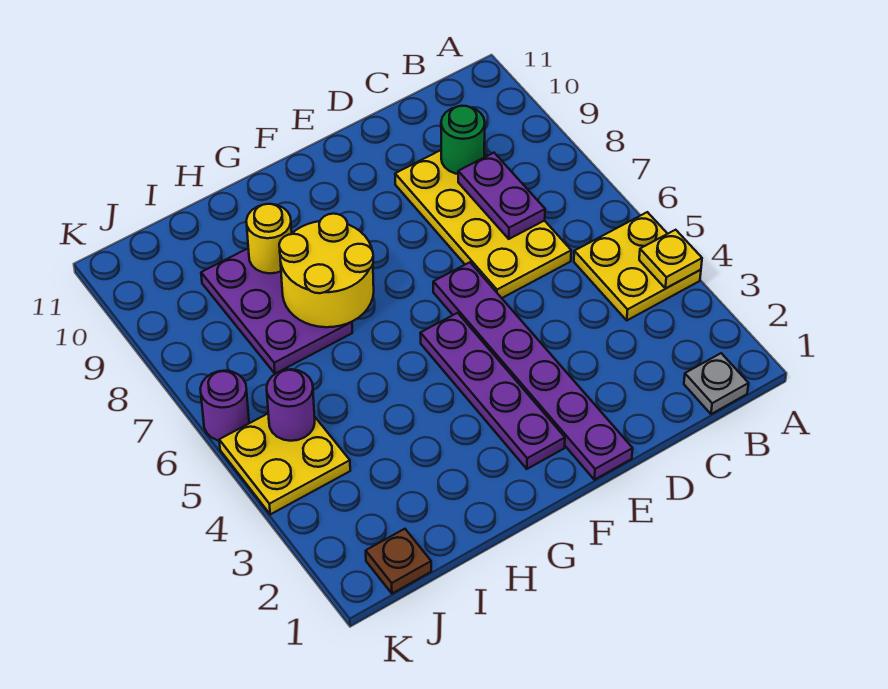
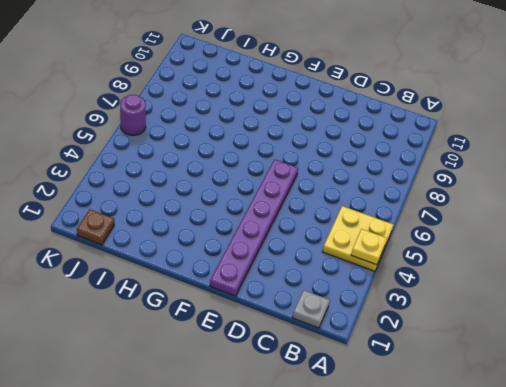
none -> yellow 2x4 plate [395,150,571,298]
none -> purple 1x4 plate [420,313,565,469]
none -> purple 2x3 plate [201,249,352,374]

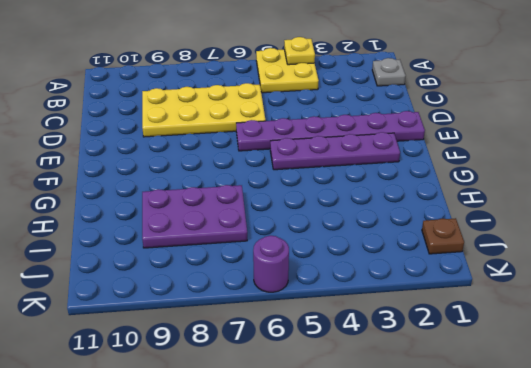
none -> yellow 2x2 plate [219,414,350,514]
none -> purple 1x2 plate [458,153,545,239]
none -> green 1x1 round brick [441,106,485,174]

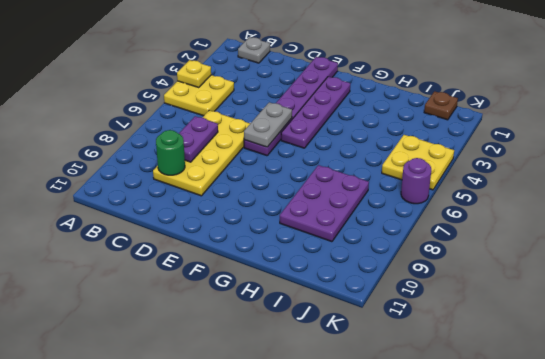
grey 1x2 plate [244,102,292,147] -> none
none -> yellow 2x2 round brick [279,214,374,327]
none -> yellow 1x1 round brick [246,204,292,273]
none -> purple 1x1 round brick [267,369,315,441]

